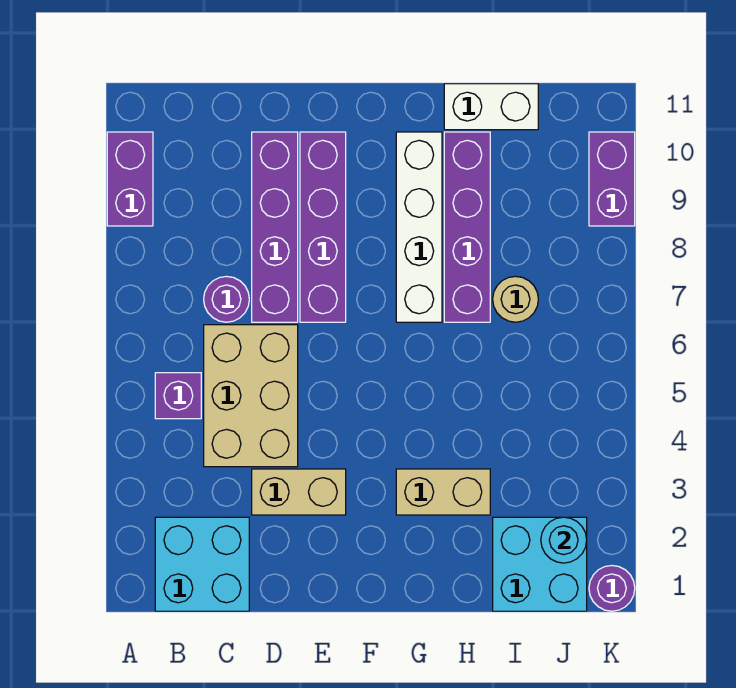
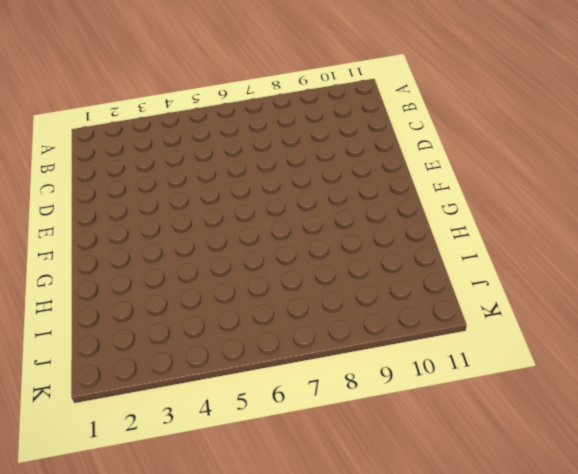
none -> purple 1x2 brick [107,132,153,226]
none -> cyan 2x2 brick [155,517,249,611]
none -> purple 1x1 brick [155,373,201,419]

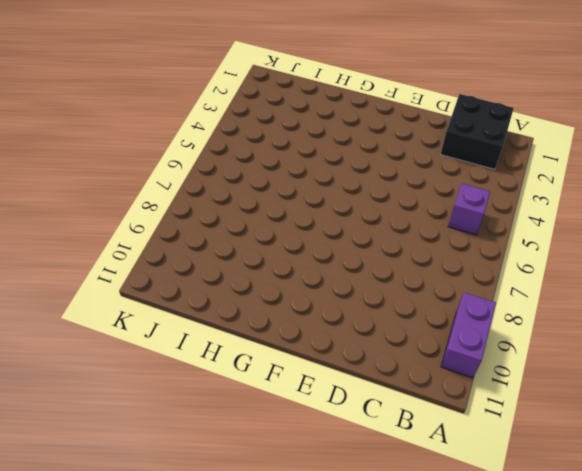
black 2x2 brick [441,94,514,169] -> cyan 2x2 brick [155,517,249,611]
none -> tan 2x3 brick [204,325,298,467]
none -> purple 1x1 round brick [204,276,249,322]
none -> tan 1x2 brick [252,469,346,515]

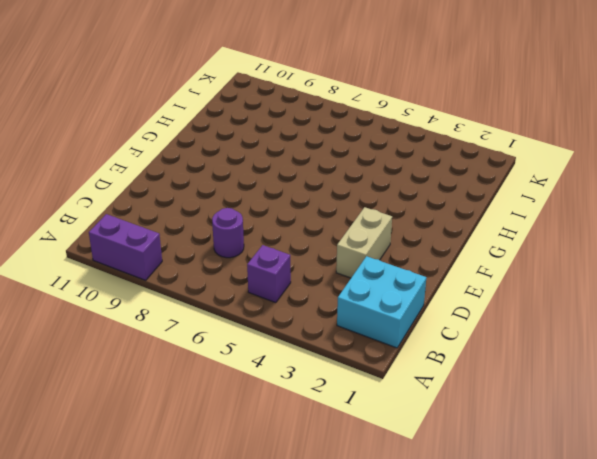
none -> tan 2x3 brick [204,325,298,467]
none -> purple 1x4 brick [252,132,298,322]
none -> purple 1x4 brick [300,132,346,322]

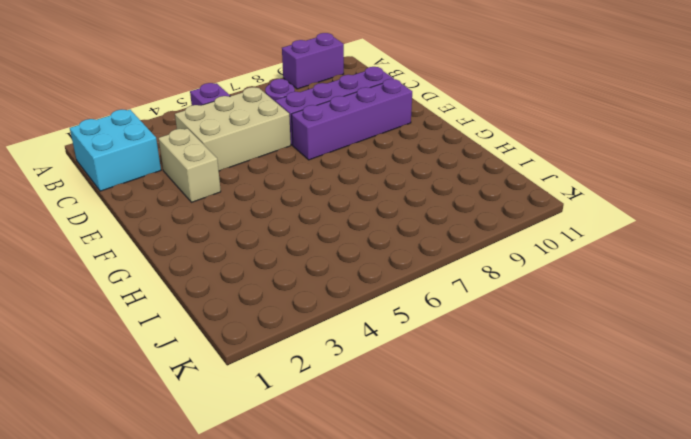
none -> tan 1x2 brick [396,469,490,515]
none -> white 1x4 brick [396,132,442,322]
none -> purple 1x4 brick [444,132,490,322]

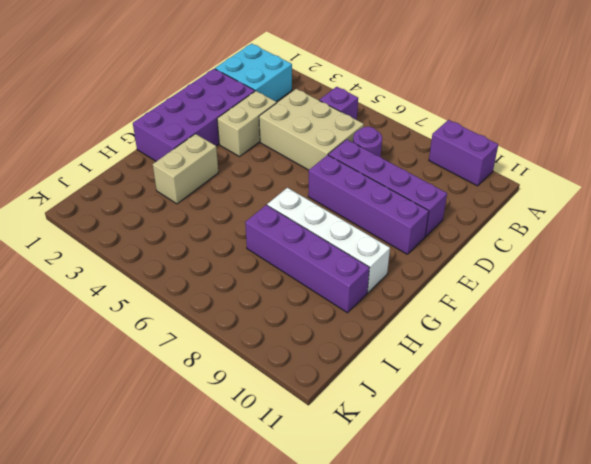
purple 2x4 brick [133,69,255,161] -> none
none -> white 1x2 brick [444,84,538,130]
none -> cyan 2x2 brick [493,517,587,611]
none -> tan 1x1 round brick [493,276,538,322]

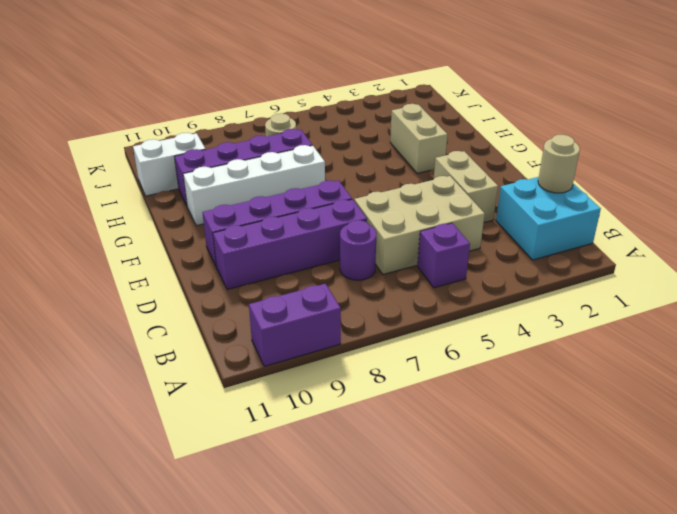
tan 1x1 round brick [538,135,580,193] -> none
white 1x2 brick [133,133,205,196] -> white 1x2 brick turned to [444,84,538,130]
none -> cyan 2x2 brick [493,517,587,611]
none -> purple 1x1 round brick [589,566,635,611]
none -> purple 1x2 brick [589,132,635,226]

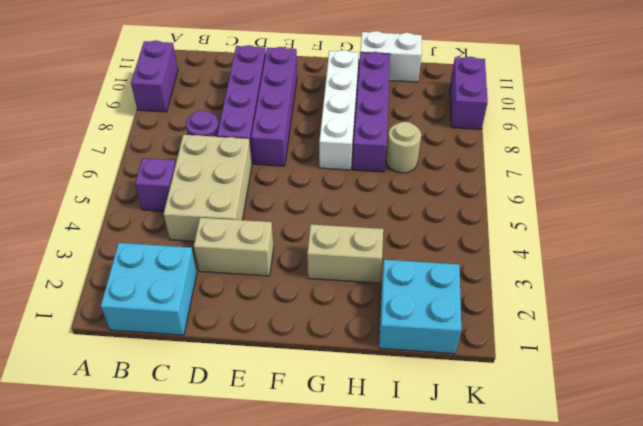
none -> purple 1x1 round brick [589,566,635,611]
none -> cyan 1x1 round brick [541,517,587,563]

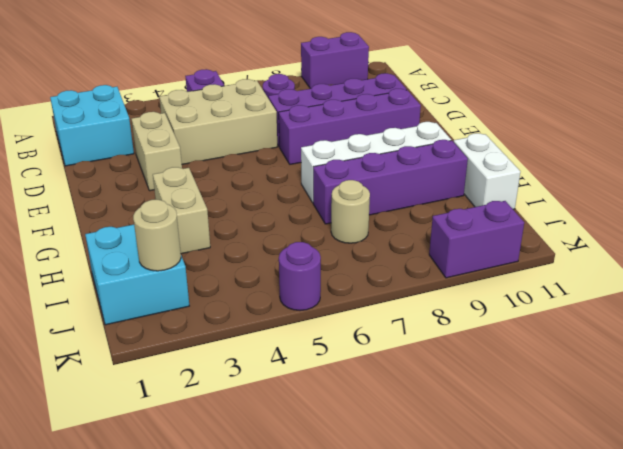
tan 1x1 round brick [133,200,181,271] -> cyan 1x1 round brick [541,517,587,563]
purple 1x1 round brick [279,242,321,311] -> purple 1x1 round brick moved to [589,566,635,611]

